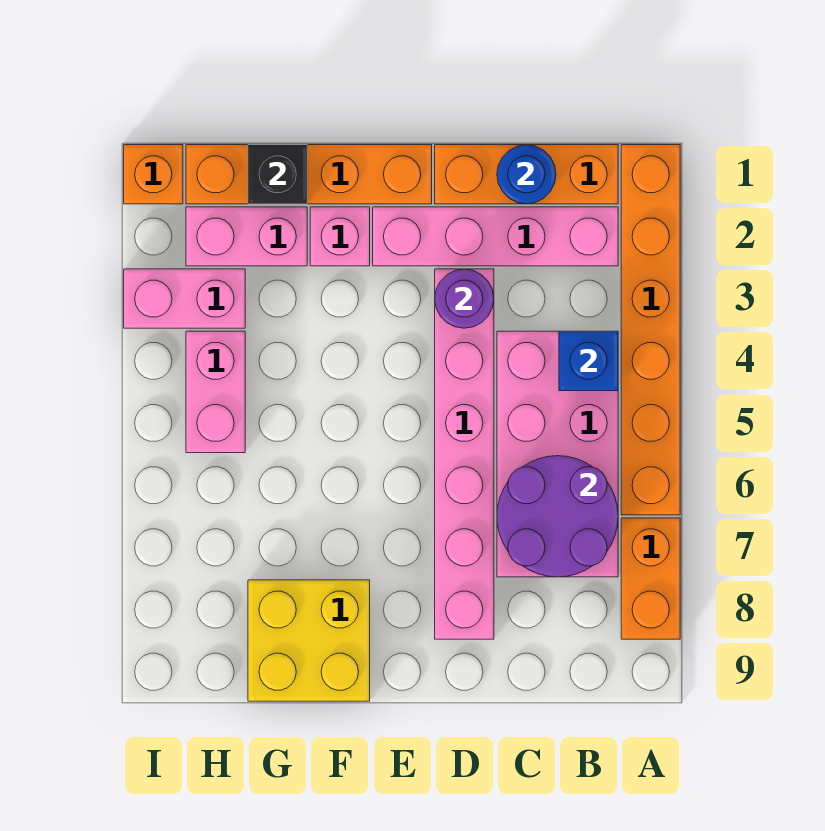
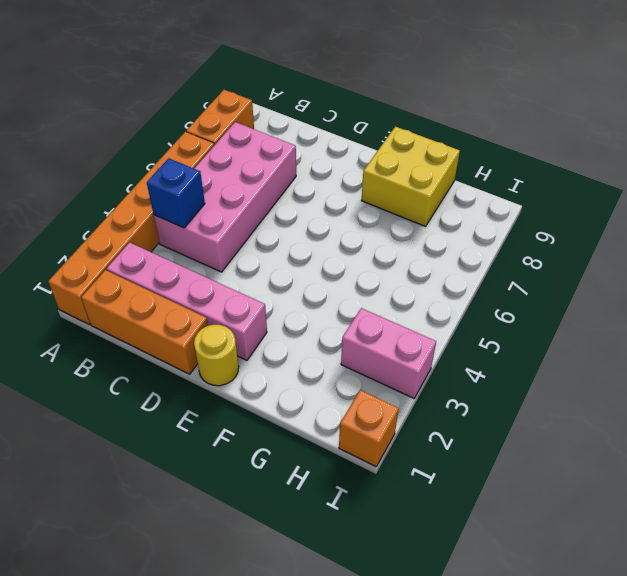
yellow 1x1 round brick [194,325,239,386] -> orange 1x4 brick [186,145,432,204]
none -> pink 1x6 brick [435,269,494,639]
none -> pink 1x1 brick [310,207,370,266]
none -> pink 1x2 brick [186,207,307,266]

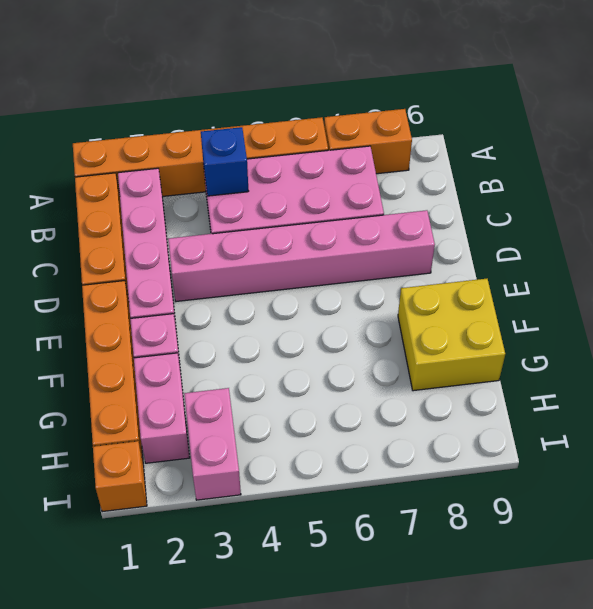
none -> pink 1x2 brick [186,331,245,453]
none -> purple 2x2 round brick [497,456,618,577]
none -> blue 1x1 round brick [497,145,556,204]

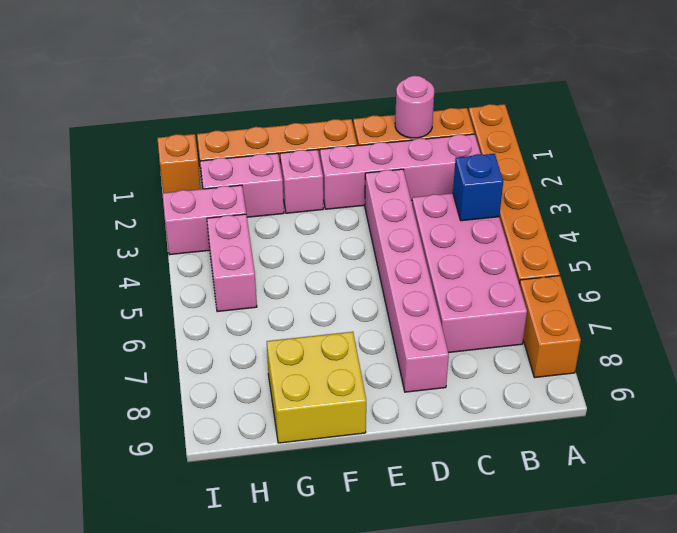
pink 1x1 round brick [395,76,434,138] -> blue 1x1 round brick [497,145,556,204]
none -> purple 2x2 round brick [497,456,618,577]
none -> purple 1x1 round brick [435,269,494,328]
none -> black 1x1 brick [248,145,307,204]

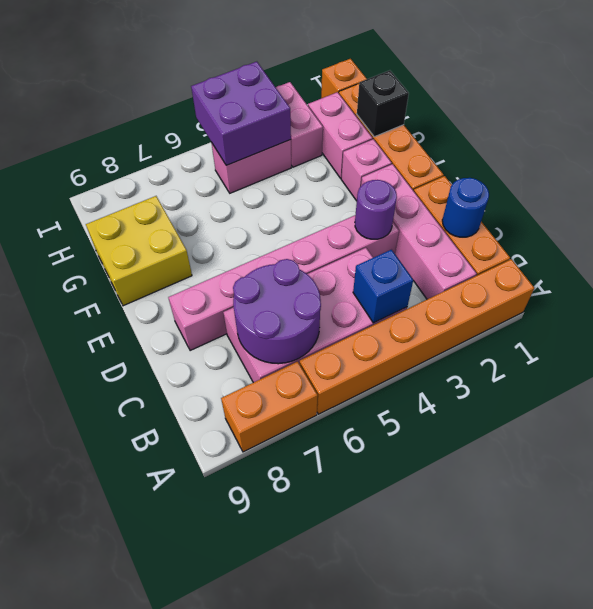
purple 2x2 brick [191,62,291,165] -> none

